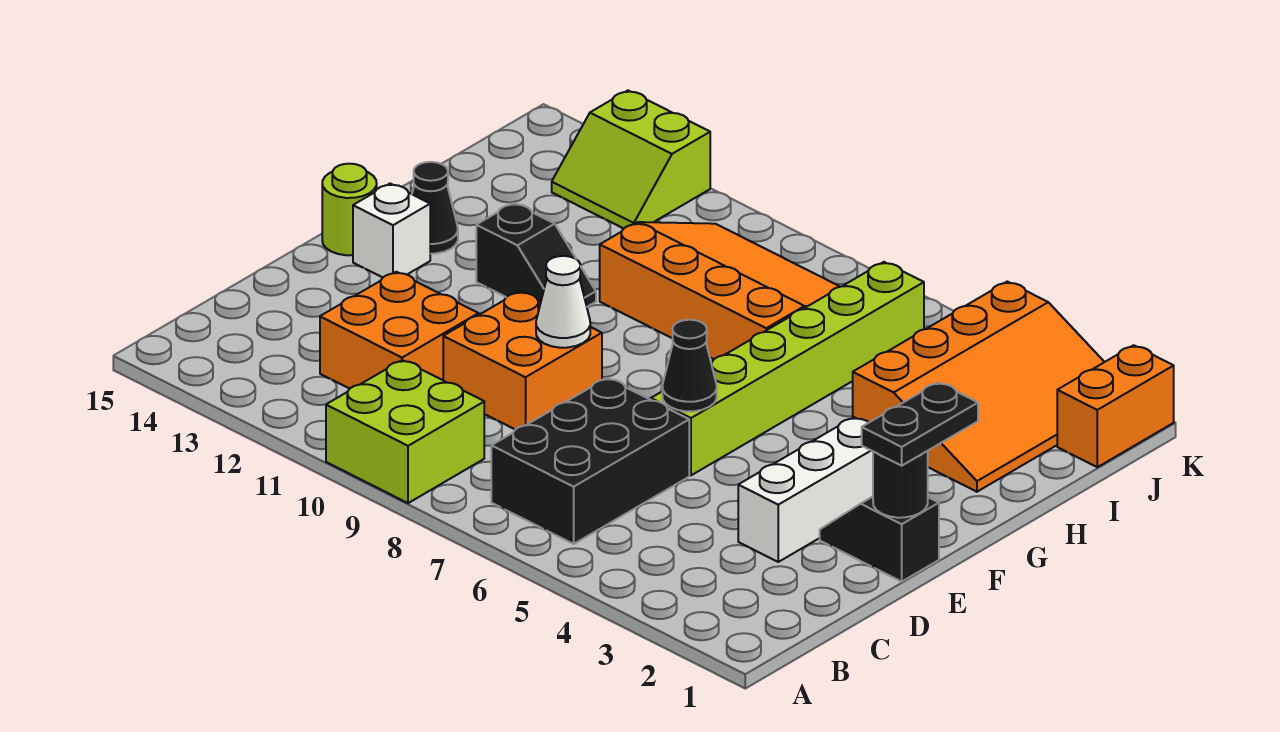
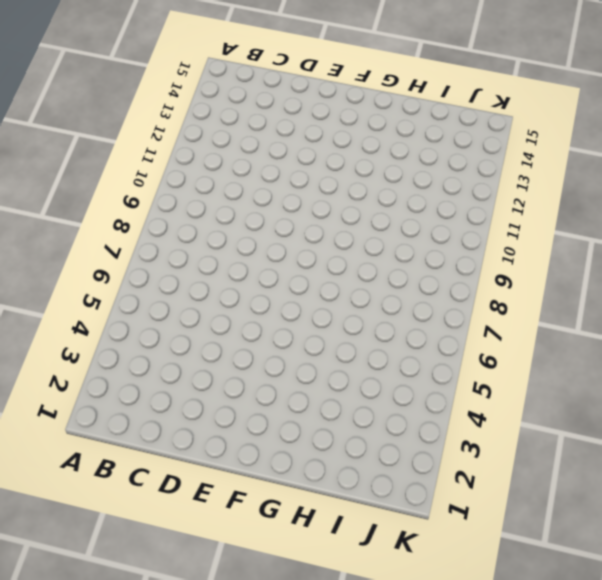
none -> lime 2x2 brick [326,360,484,503]
none -> black 2x3 brick [491,378,689,544]
none -> orange 2x2 brick [320,272,478,389]

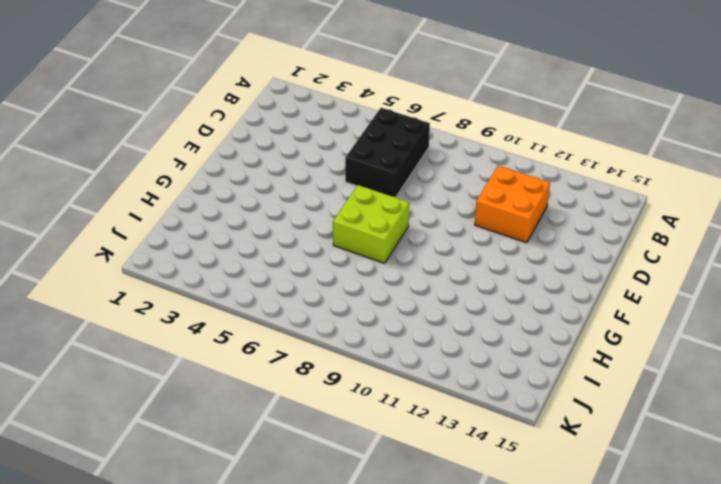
lime 2x2 brick [333,185,409,263] -> lime 2x2 brick moved to [326,360,484,503]
none -> white 1x3 brick [738,417,873,562]
none -> orange 2x2 brick [443,291,602,429]
none -> black 1x2 slope [820,497,939,582]

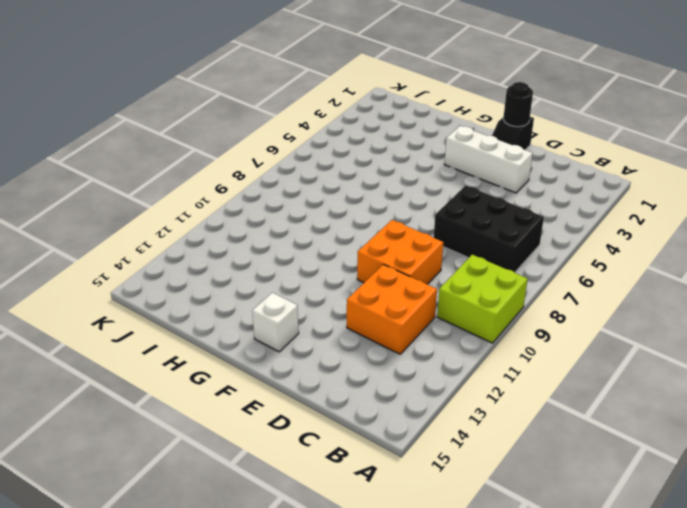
none -> lime 1x6 brick [651,262,924,475]
none -> lime 1x1 round brick [322,164,377,255]
none -> black 1x2 slope [476,203,596,307]

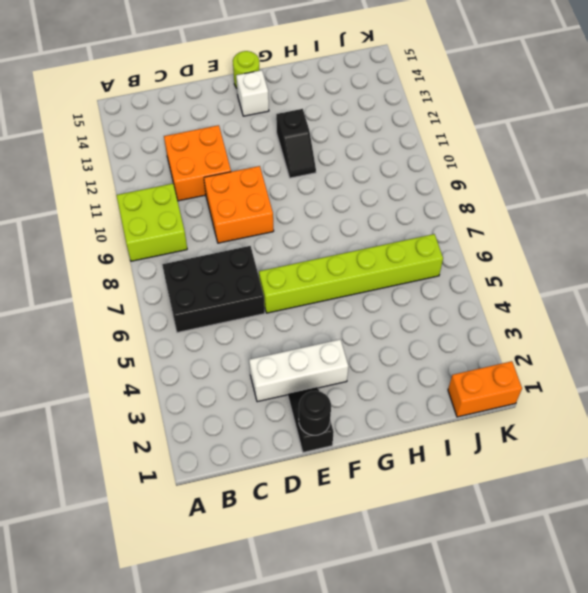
none -> black 1x1 cone [412,162,458,254]
none -> orange 3x4 slope [853,282,1104,492]
none -> orange 3x4 slope [600,222,840,359]

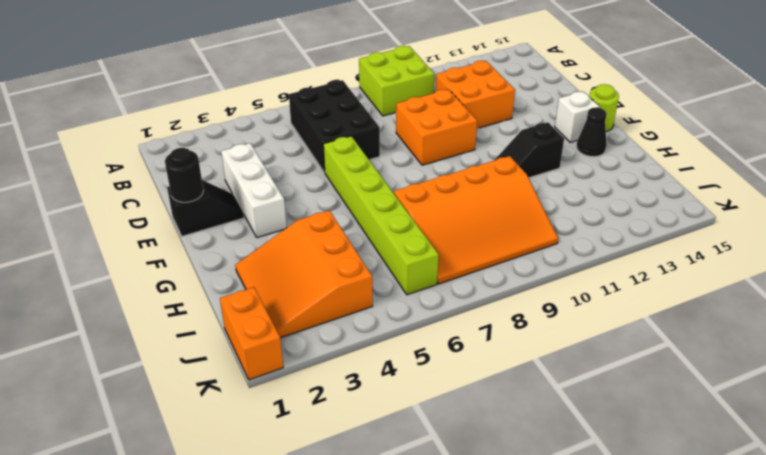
orange 3x3 slope [235,210,373,338] -> orange 3x4 slope [853,282,1104,492]
none -> lime 2x2 slope [552,91,710,229]
none -> black 1x1 cone [662,320,717,411]
none -> white 1x1 cone [536,256,590,348]

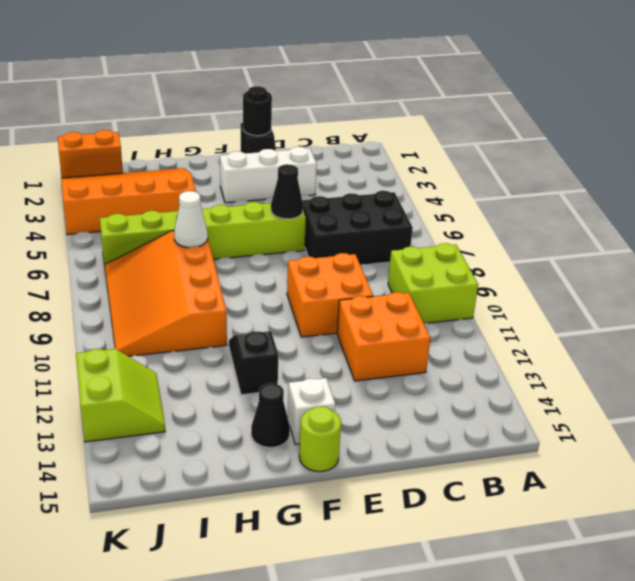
white 1x1 cone [174,191,208,248] -> white 1x1 cone moved to [536,256,590,348]
none -> black 1x2 plate [862,383,978,466]

